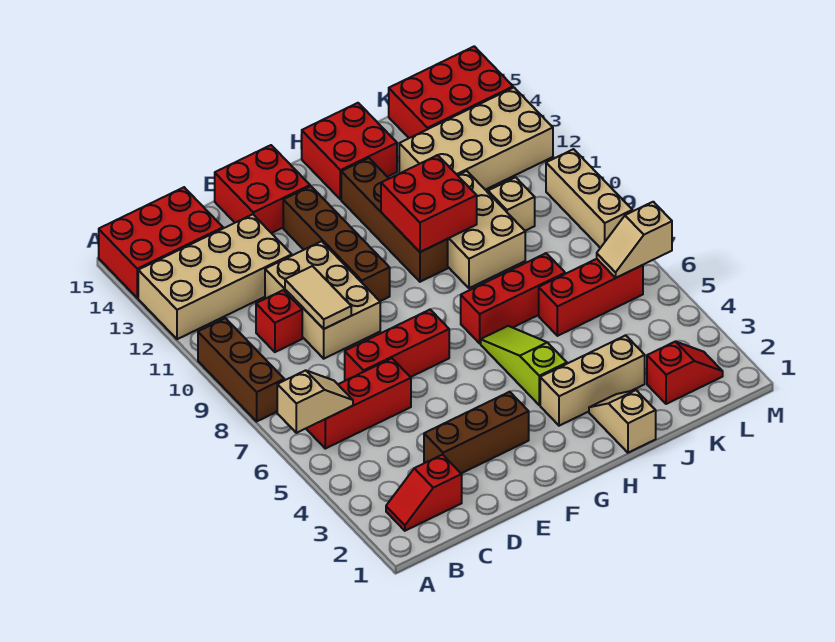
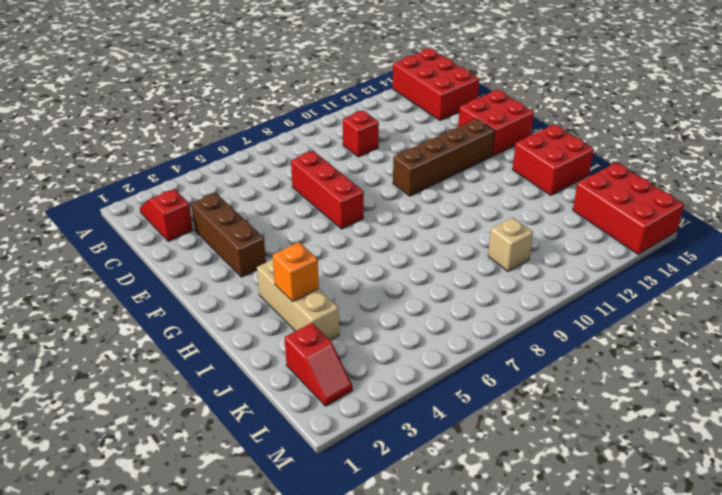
orange 1x1 brick [273,242,319,302] -> none
none -> brown 1x3 brick [198,318,284,421]
none -> tan 2x4 brick [138,214,292,339]
none -> red 1x3 brick [306,358,411,449]

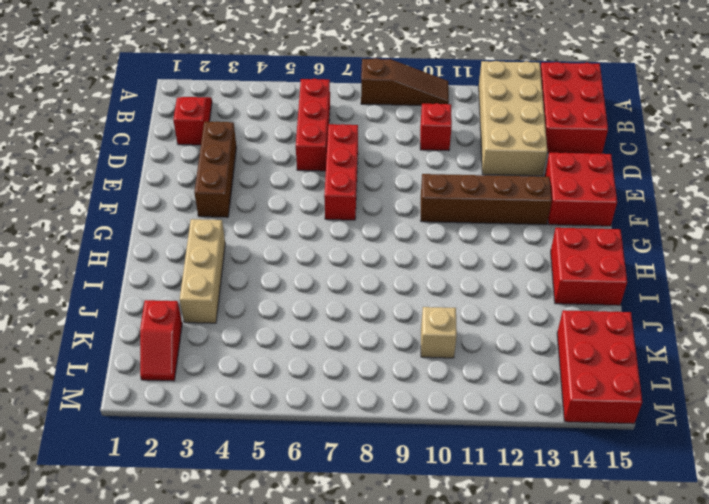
brown 1x3 slope [361,58,449,105] -> brown 1x3 brick [198,318,284,421]
none -> tan 2x3 brick [265,241,380,359]
none -> lime 1x3 slope [481,326,567,405]
none -> red 1x3 brick [461,253,565,343]

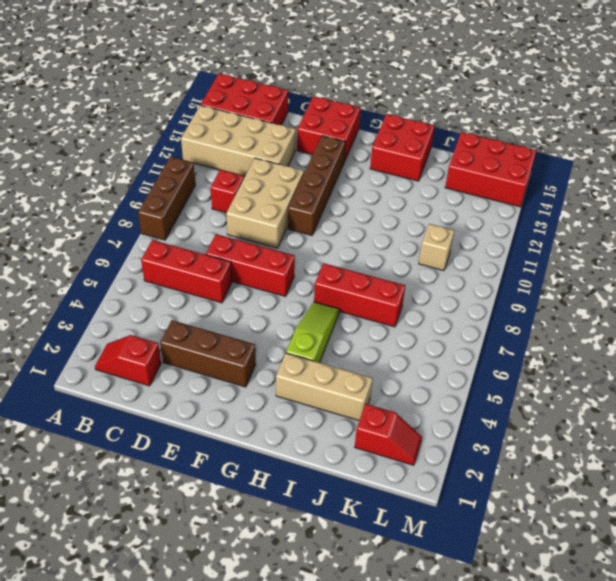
none -> brown 1x4 brick [341,158,448,282]
none -> tan 1x2 slope [589,390,656,453]
none -> tan 2x3 brick [448,171,525,288]

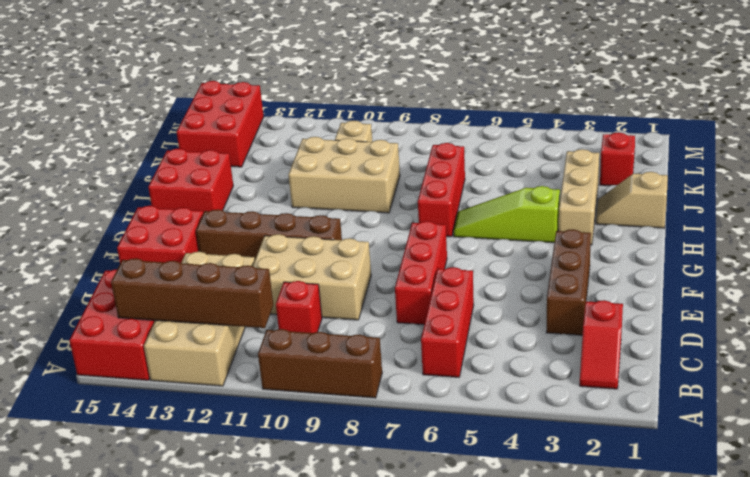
brown 1x4 brick [111,258,273,328] -> brown 1x4 brick moved to [341,158,448,282]
none -> red 1x3 brick [539,259,643,336]
none -> tan 2x4 brick [399,88,553,190]
none -> tan 1x3 brick [546,149,632,248]

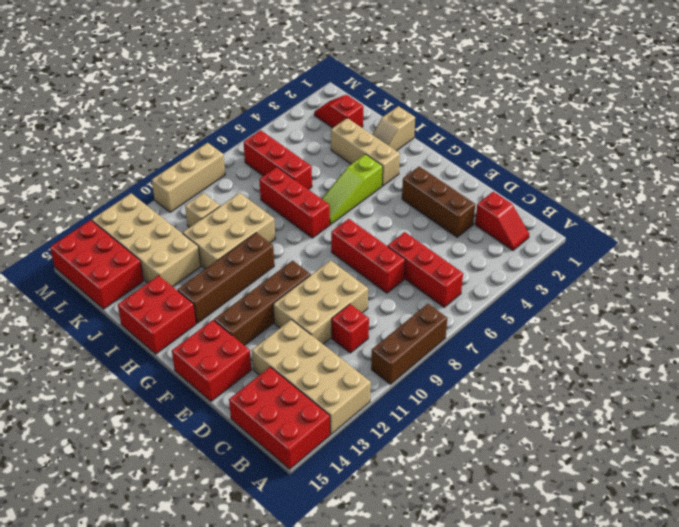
none -> tan 1x2 slope [277,370,353,433]
none -> tan 1x2 tile [285,266,351,329]
none -> red 2x2 brick [381,155,477,252]

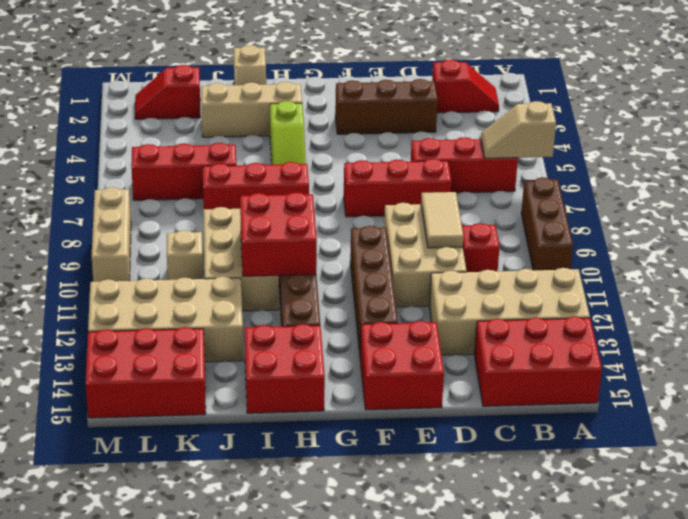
none -> tan 1x2 slope [597,202,672,278]

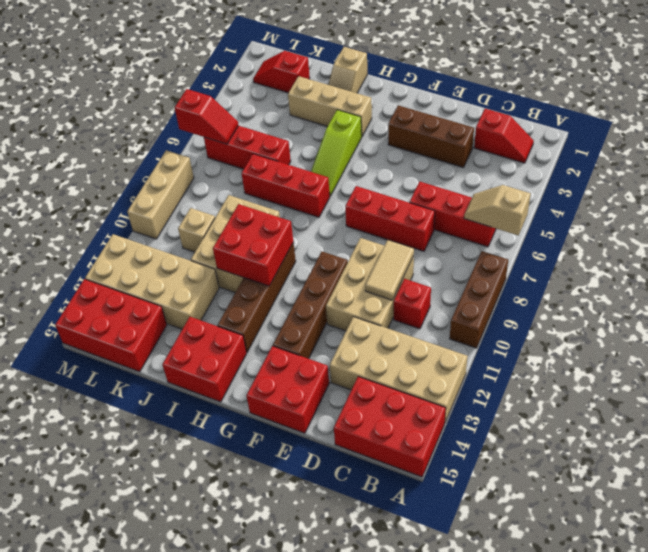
red 1x2 slope [175,89,239,144] -> tan 1x2 slope [597,202,672,278]

